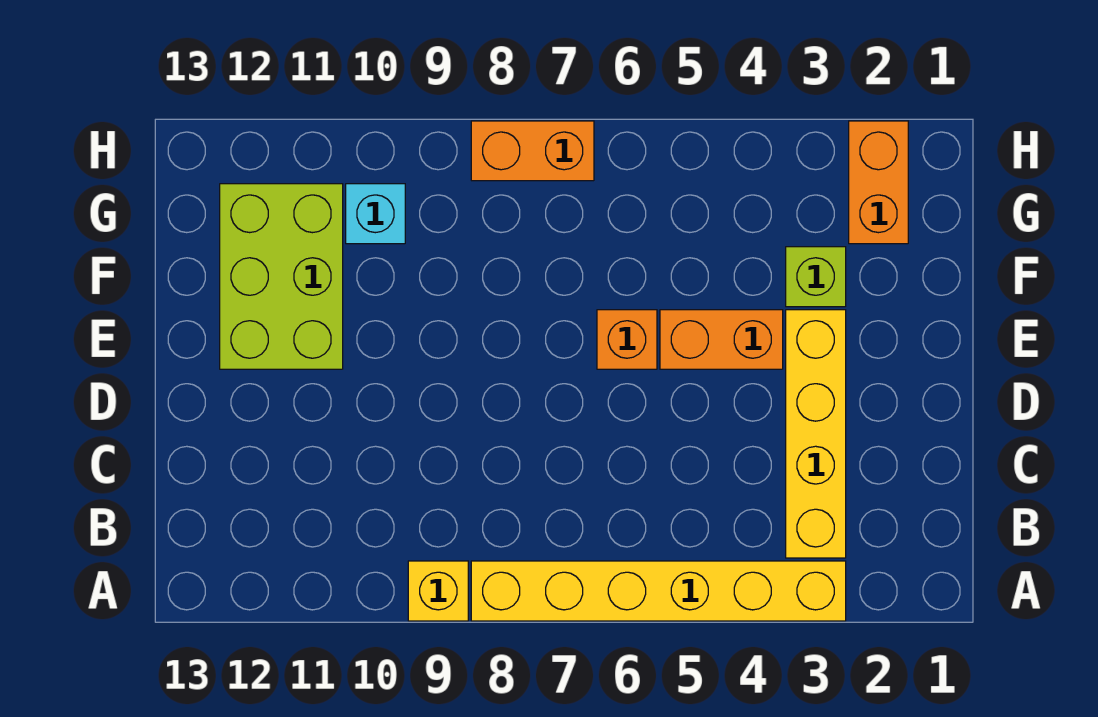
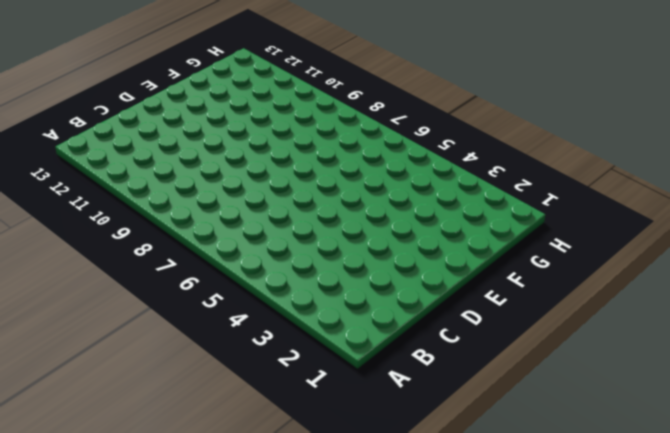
none -> yellow 1x6 brick [471,561,846,621]
none -> yellow 1x1 brick [408,561,468,621]

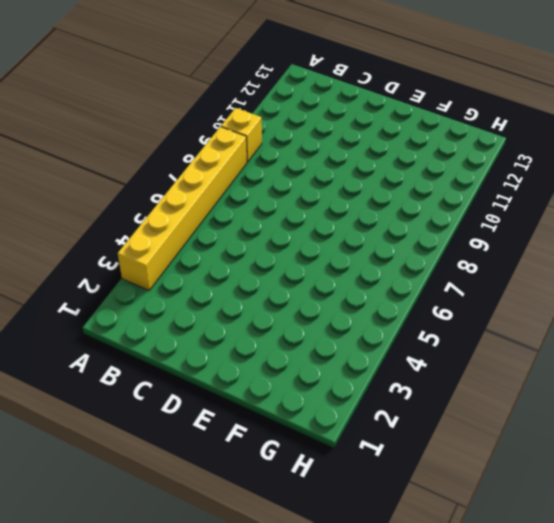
none -> yellow 1x4 brick [786,310,846,558]
none -> orange 1x2 brick [660,310,783,369]

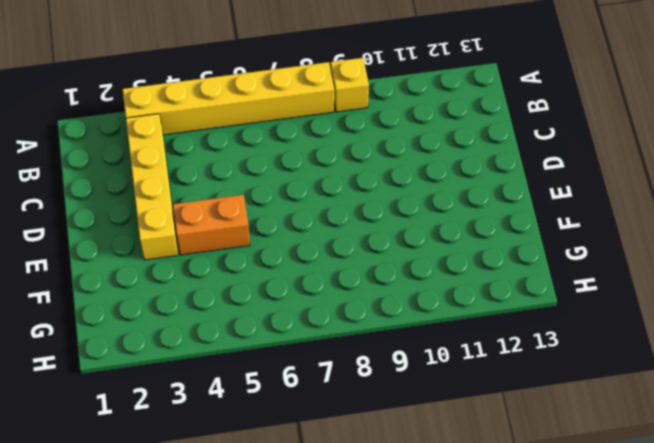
none -> orange 1x1 brick [597,310,657,369]
none -> lime 2x3 brick [220,184,343,369]

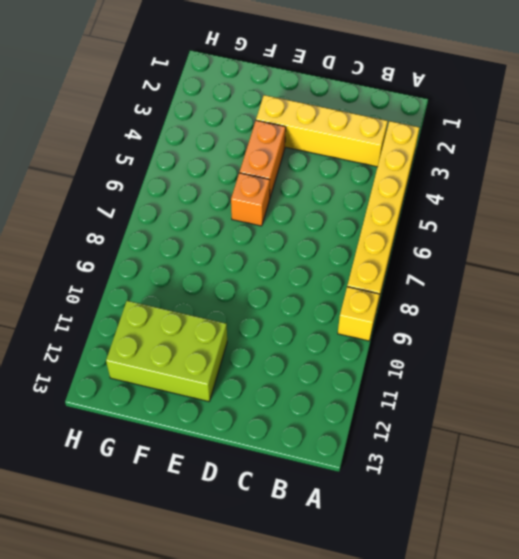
none -> lime 1x1 brick [786,247,846,307]
none -> orange 1x2 brick [849,121,908,244]

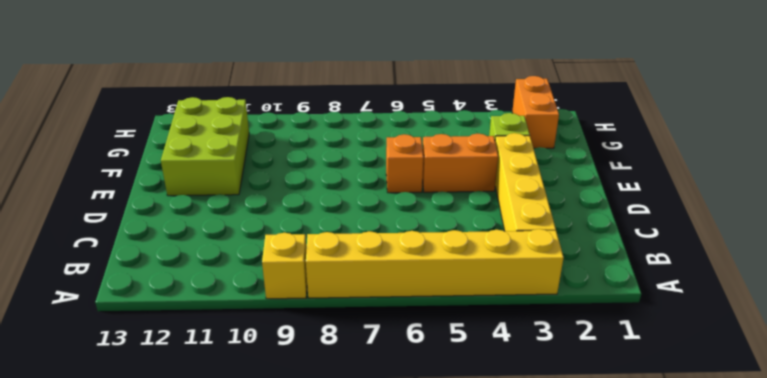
none -> cyan 1x1 brick [346,184,405,244]
none -> orange 1x2 brick [471,121,594,181]

